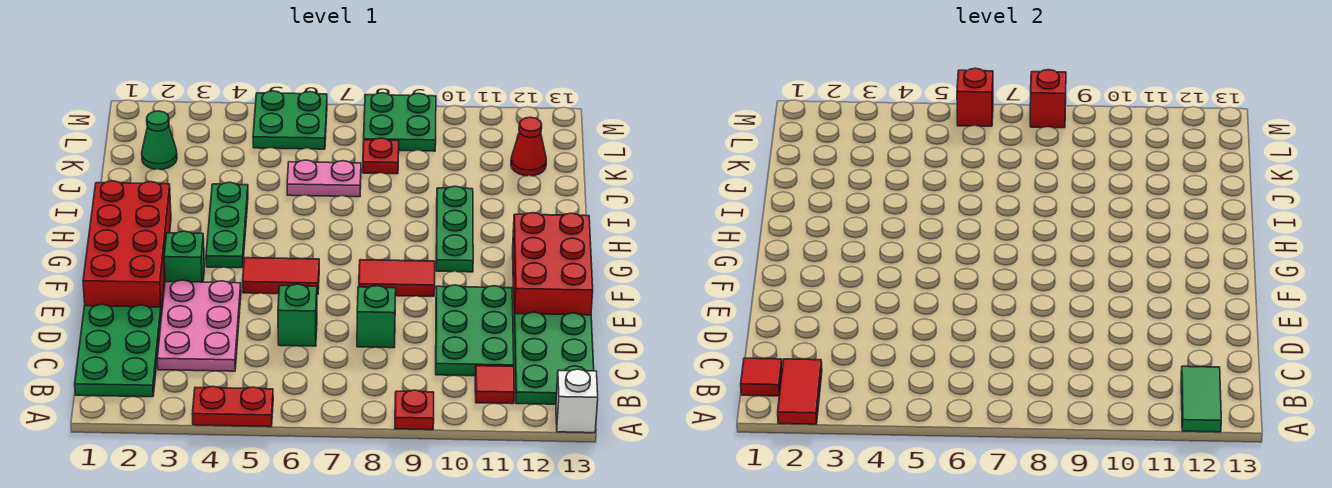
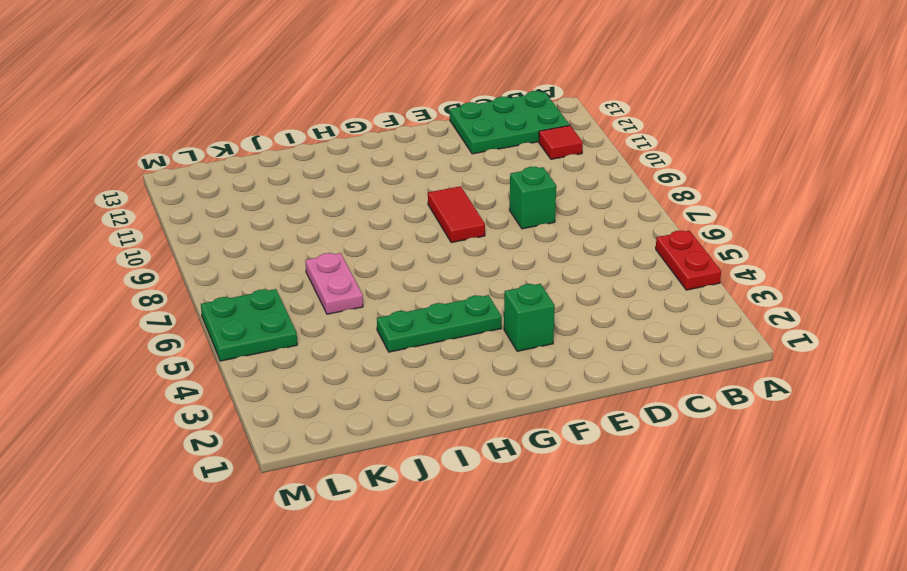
none -> red 1x1 plate [395,390,434,430]
none -> white 1x1 brick [556,369,598,433]
none -> green 2x3 plate [75,304,161,397]

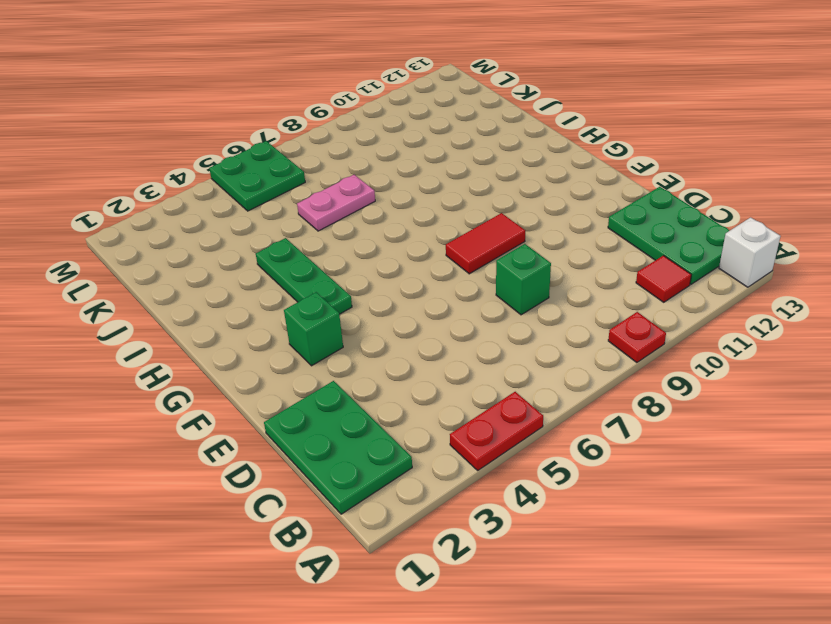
none -> pink 2x3 plate [157,280,241,371]
none -> green 2x3 plate [436,285,514,376]
none -> green 1x1 brick [278,284,317,346]

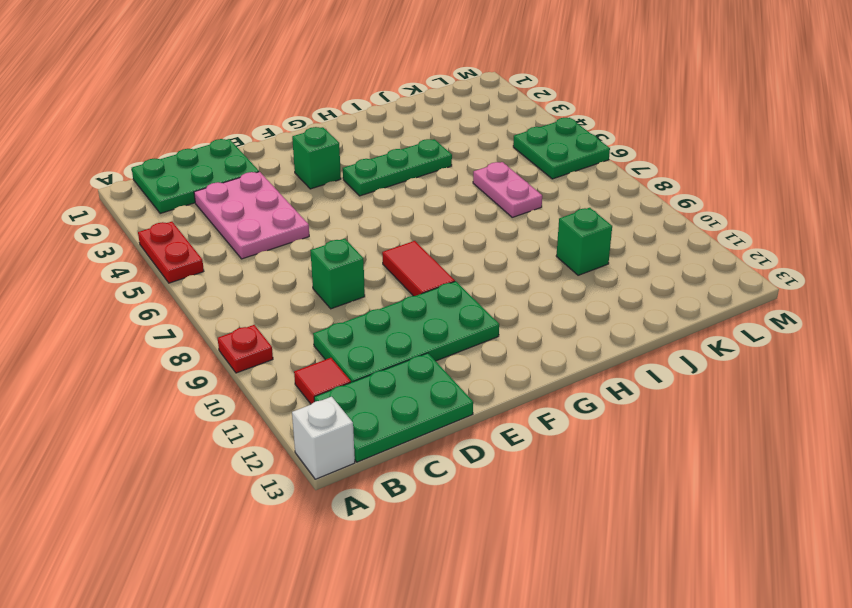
pink 2x3 plate [194,172,309,259] -> pink 2x3 plate turned to [157,280,241,371]
green 2x4 plate [313,281,499,382] -> green 2x3 plate [436,285,514,376]
green 1x1 brick [556,208,612,275] -> green 1x1 brick moved to [278,284,317,346]
none -> red 2x4 brick [83,181,171,315]
none -> red 2x3 brick [513,213,593,317]
none -> red 1x2 tile [243,258,319,294]

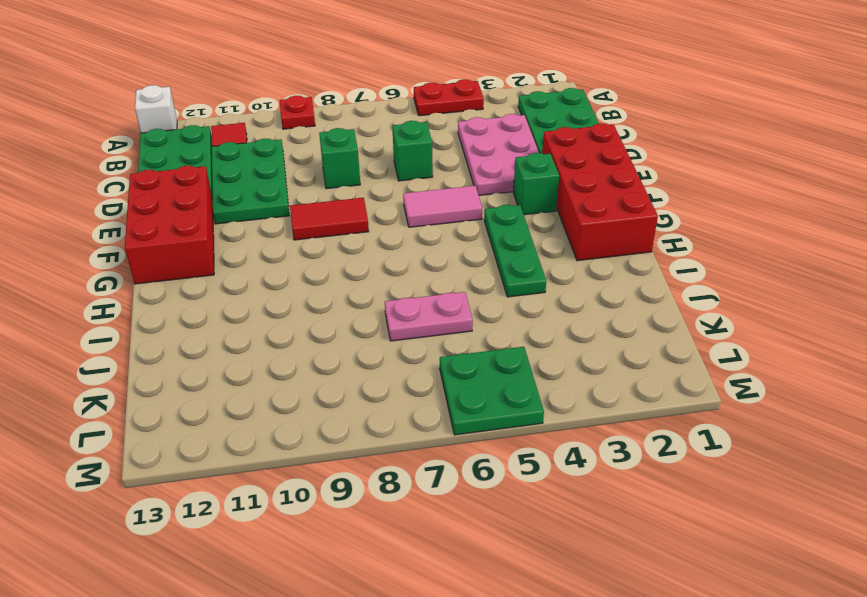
pink 1x2 tile [403,186,482,227] -> red 1x2 tile [243,258,319,294]
none -> green 1x3 plate [436,186,473,272]
none -> green 1x1 cone [142,111,177,169]
none -> red 1x1 plate [363,138,399,174]

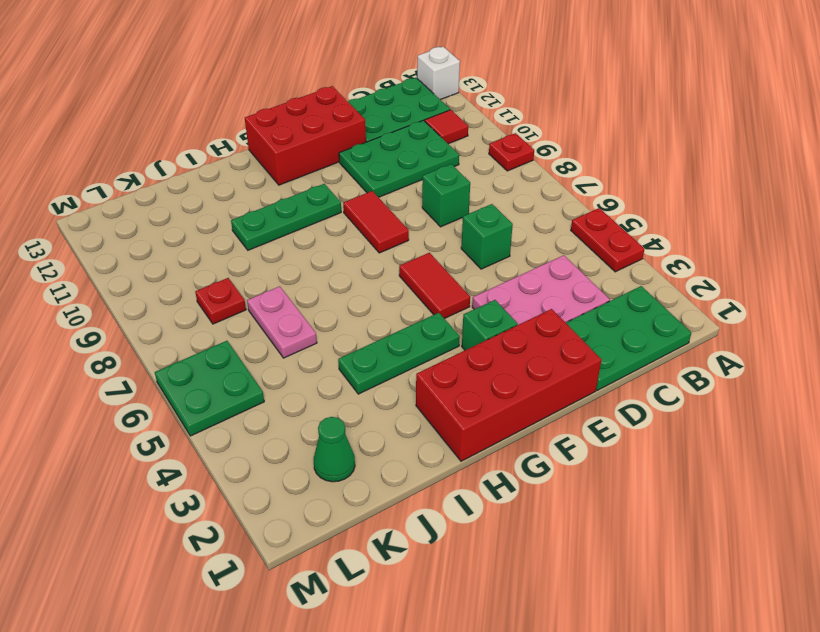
none -> red 1x1 cone [511,117,546,176]
none -> green 2x2 plate [364,93,436,151]
none -> red 1x2 tile [778,359,822,424]

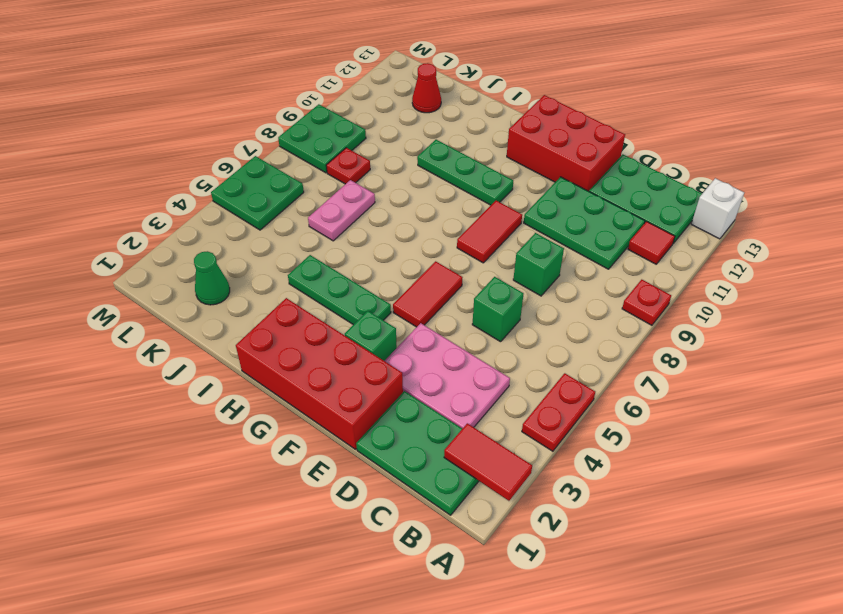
none -> green 1x2 tile [1181,366,1221,432]
none -> red 1x1 tile [741,358,782,396]
none -> red 1x1 brick [957,68,993,126]

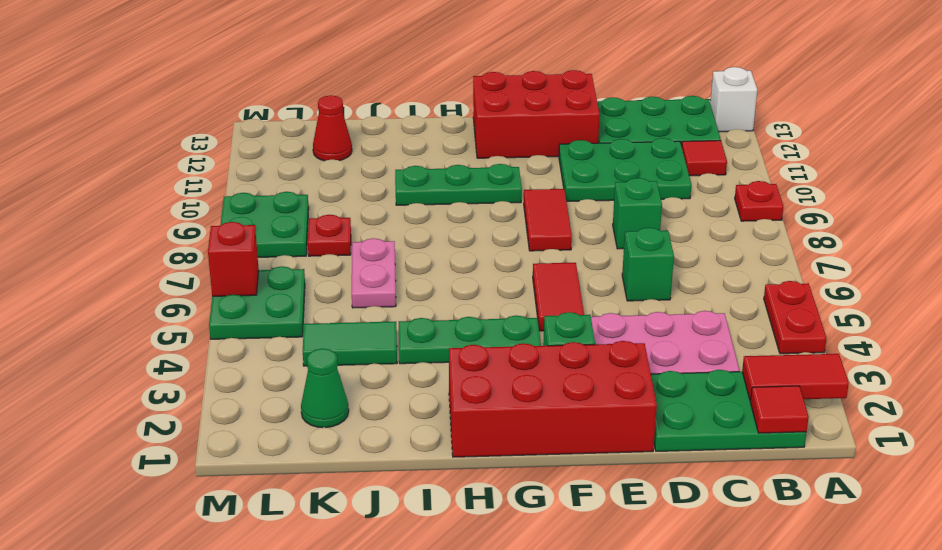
green 1x2 tile [303,322,397,366] -> green 1x2 tile moved to [1181,366,1221,432]
none -> red 1x1 brick [1030,70,1066,128]

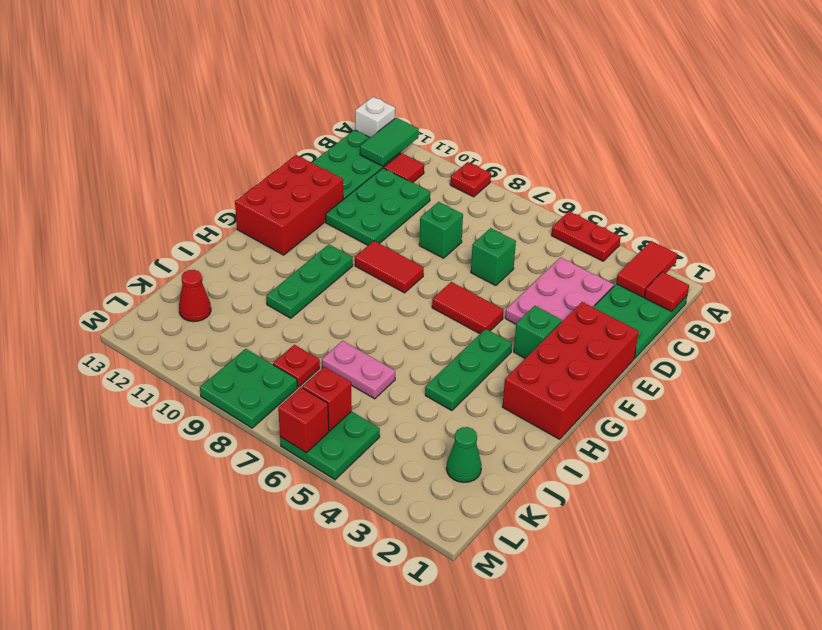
red 1x1 brick [302,367,352,431] -> red 1x1 brick moved to [1030,70,1066,128]

